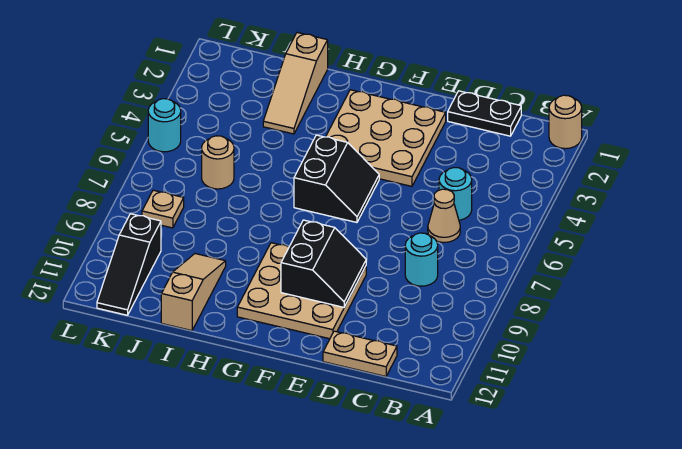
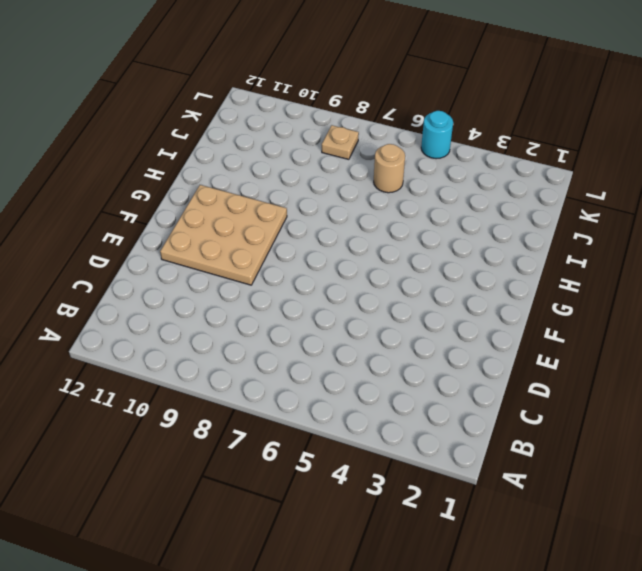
none -> tan 1x1 round brick [549,95,582,149]
none -> black 1x2 plate [448,91,521,136]
none -> cyan 1x1 round brick [439,168,472,220]

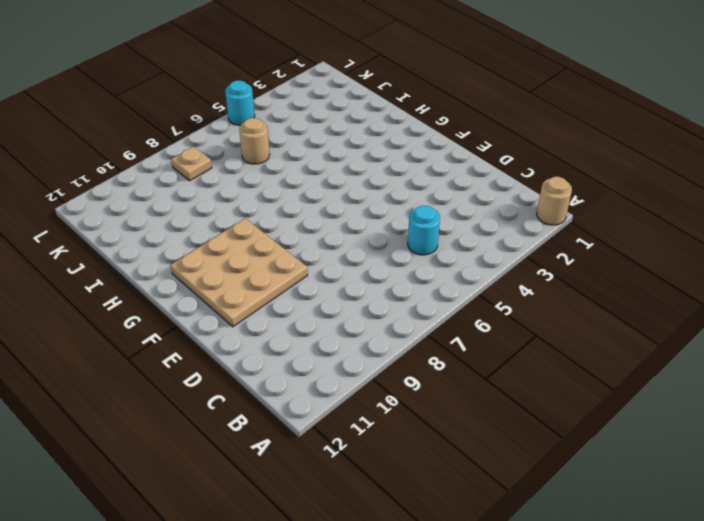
none -> black 1x2 plate [448,91,521,136]
none -> tan 1x1 cone [428,189,460,243]
none -> cyan 1x1 round brick [405,233,438,286]

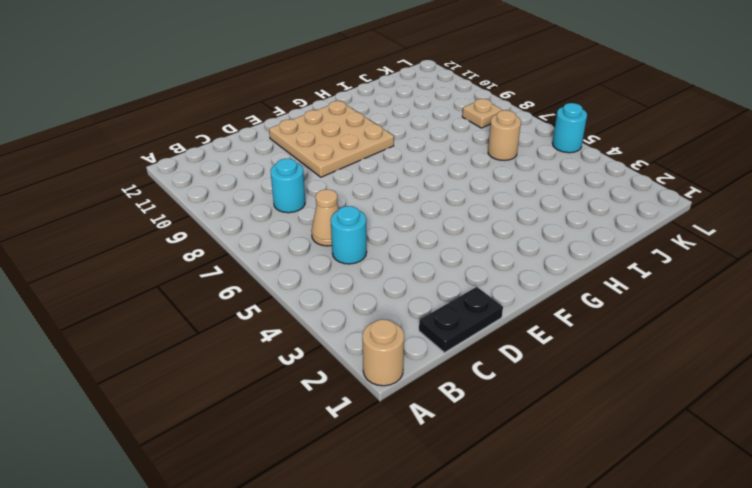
none -> tan 1x2 plate [323,331,397,376]
none -> tan 3x3 plate [326,90,446,186]
none -> black 2x2 slope [294,135,379,222]

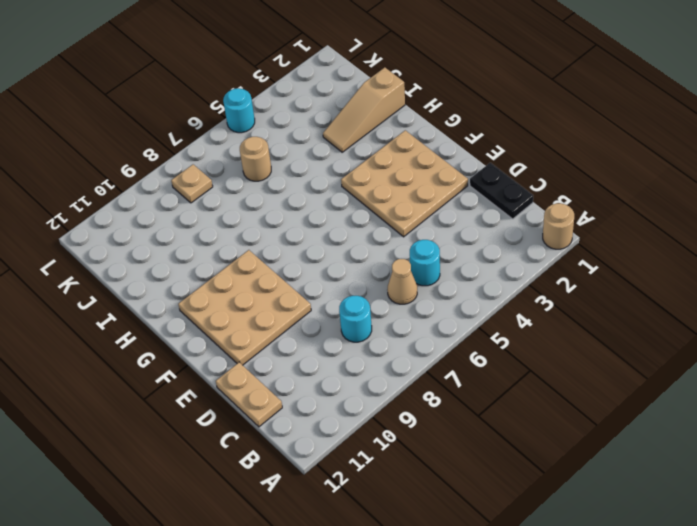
none -> black 2x2 slope [294,135,379,222]
none -> tan 1x3 slope [161,254,226,331]
none -> black 1x3 slope [97,214,161,315]

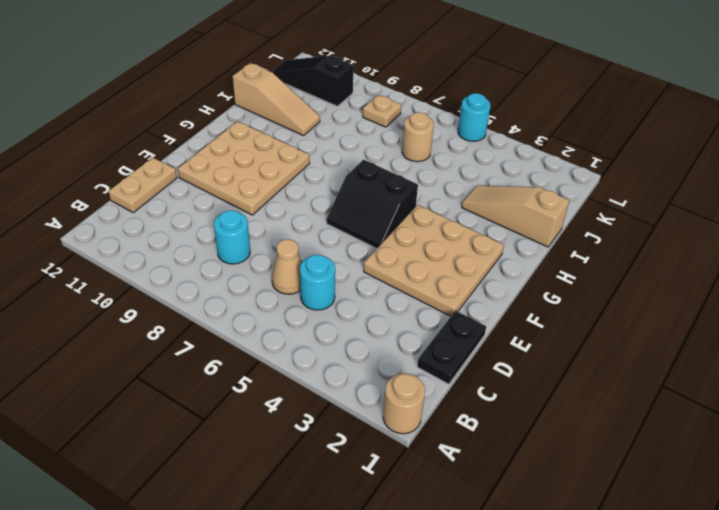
none -> black 2x2 slope [281,220,366,307]

